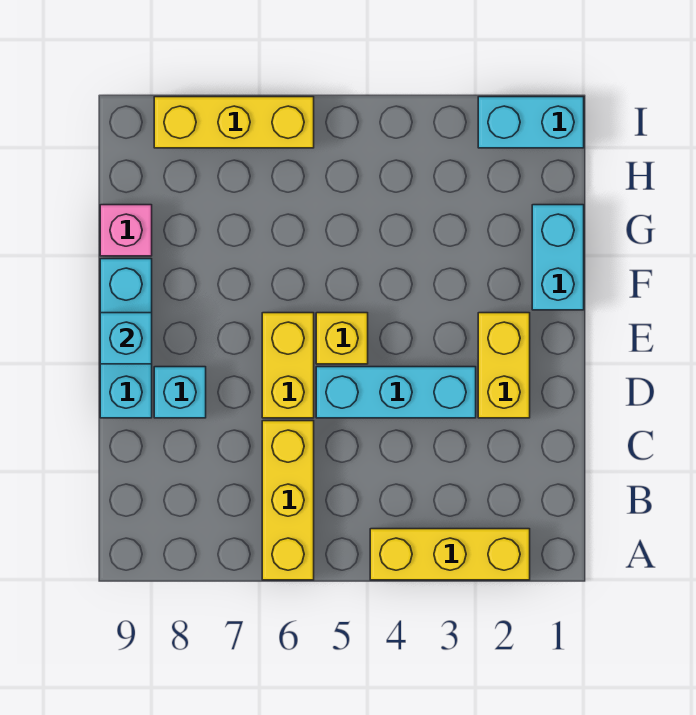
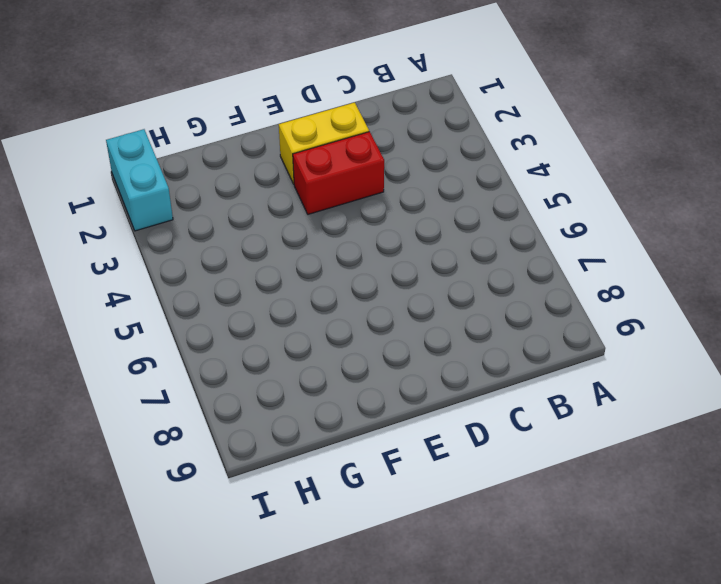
red 1x2 brick [293,132,384,214] -> cyan 1x3 brick [316,367,476,418]
none -> yellow 1x3 brick [370,529,530,580]
none -> yellow 1x3 brick [262,421,314,580]
none -> yellow 1x2 brick [262,313,314,418]

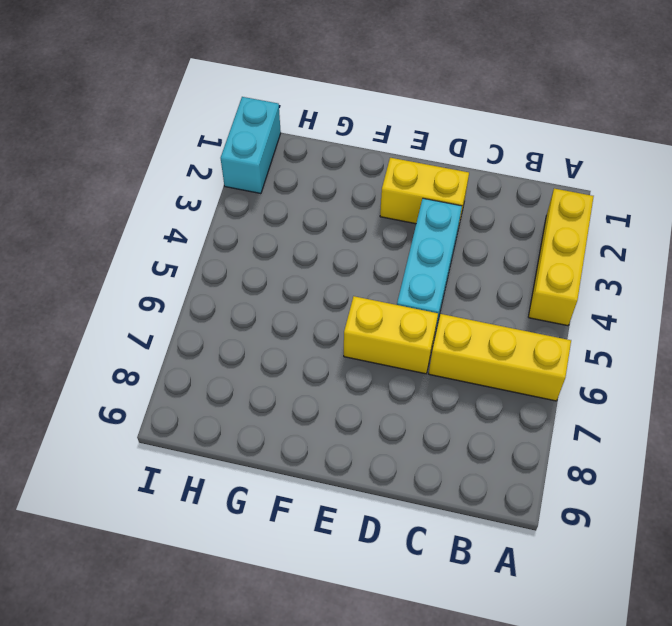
none -> cyan 1x1 brick [154,367,206,418]
none -> cyan 1x3 brick [100,259,152,418]
none -> yellow 1x1 brick [316,313,368,364]

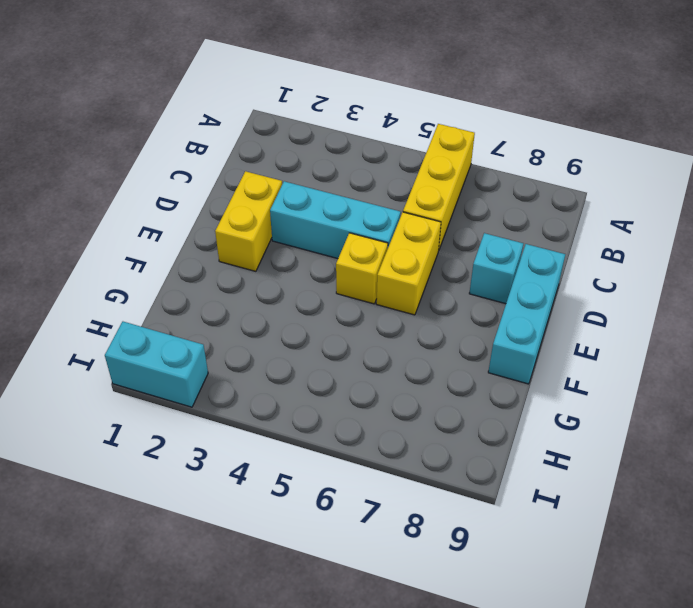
none -> yellow 1x3 brick [370,529,530,580]
none -> cyan 1x2 brick [532,205,584,310]
none -> pink 1x1 brick [100,205,152,256]

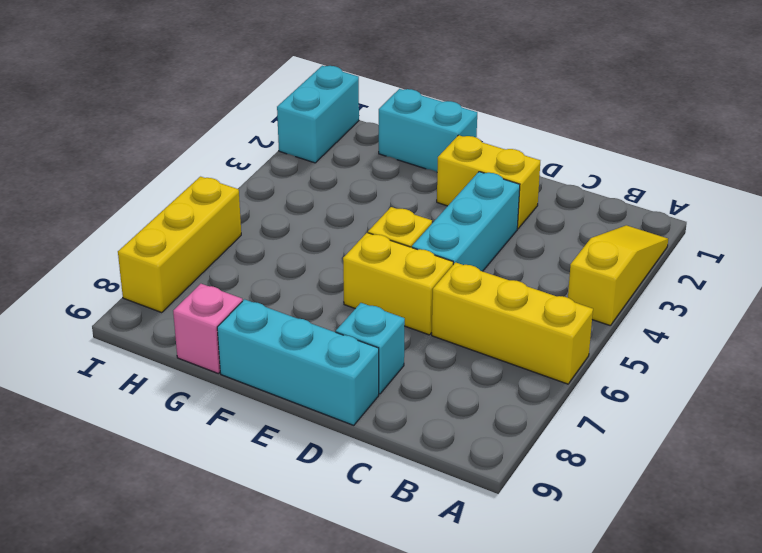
yellow 1x3 slope [568,225,668,326] -> yellow 1x3 brick [370,529,530,580]
none -> cyan 1x1 brick [100,313,152,364]

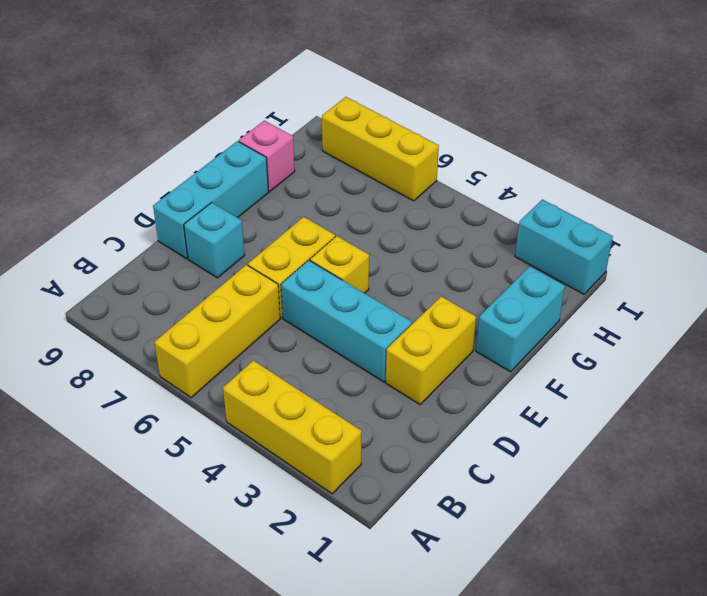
none -> cyan 1x1 brick [100,313,152,364]

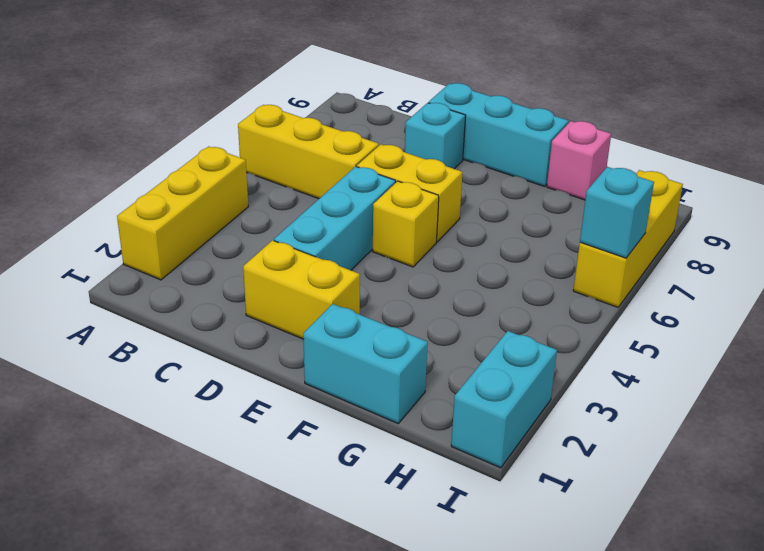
cyan 1x1 brick [580,167,654,258] -> cyan 1x1 brick moved to [100,313,152,364]

